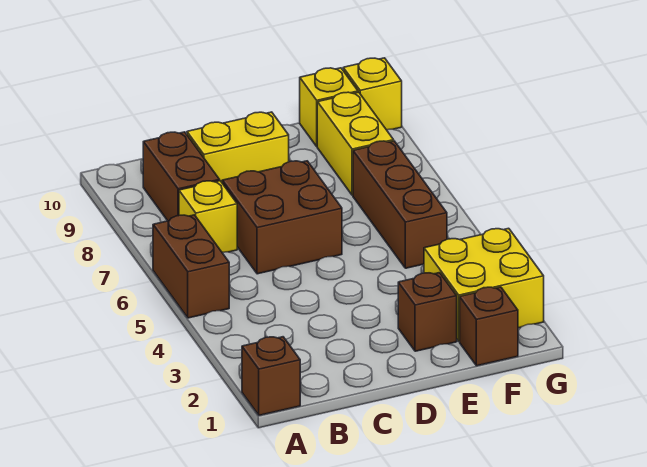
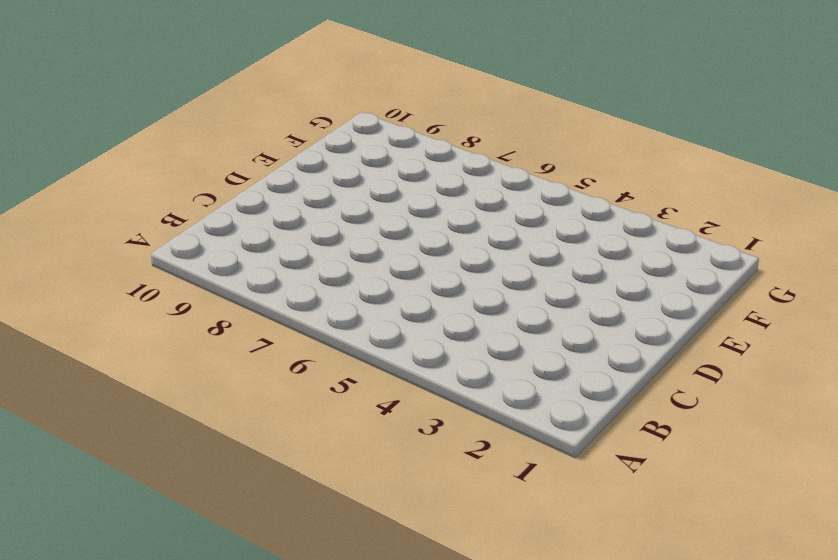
none -> brown 1x1 brick [242,337,300,415]
none -> brown 1x2 brick [153,215,229,318]
none -> yellow 1x1 brick [179,181,237,252]

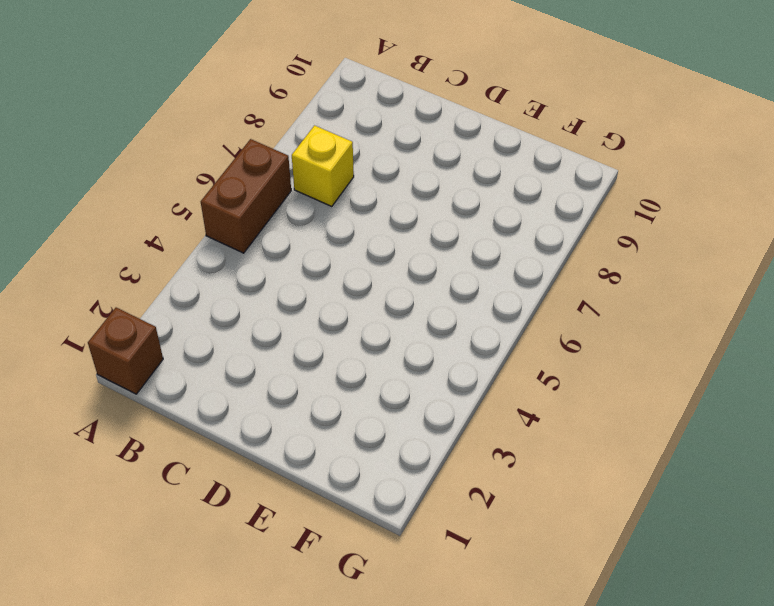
none -> brown 1x2 brick [143,132,220,221]
none -> brown 2x2 brick [222,161,342,274]
none -> yellow 1x2 brick [187,112,289,182]

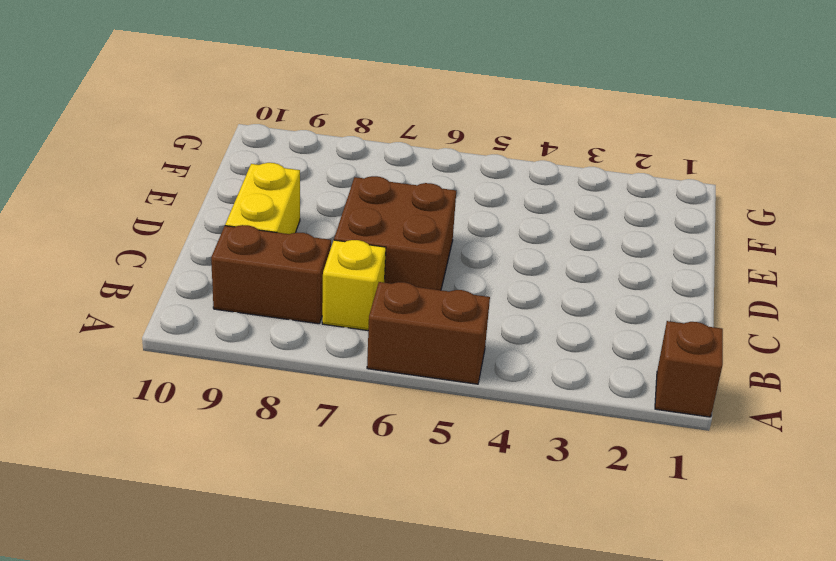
none -> brown 1x1 brick [398,273,457,351]
none -> brown 1x1 brick [460,287,518,366]
none -> yellow 2x2 brick [424,228,544,341]

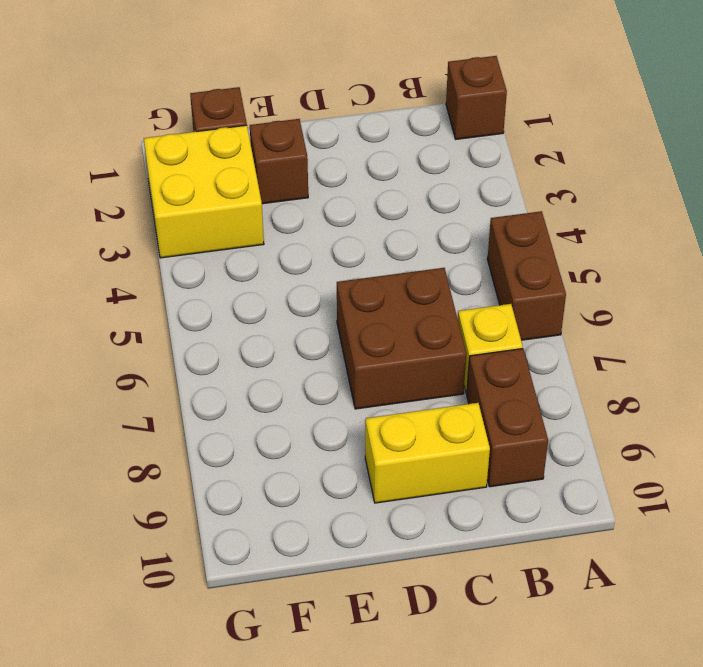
none -> brown 1x3 brick [353,141,447,268]
none -> yellow 1x2 brick [317,92,394,195]
none -> yellow 1x1 brick [300,68,358,146]

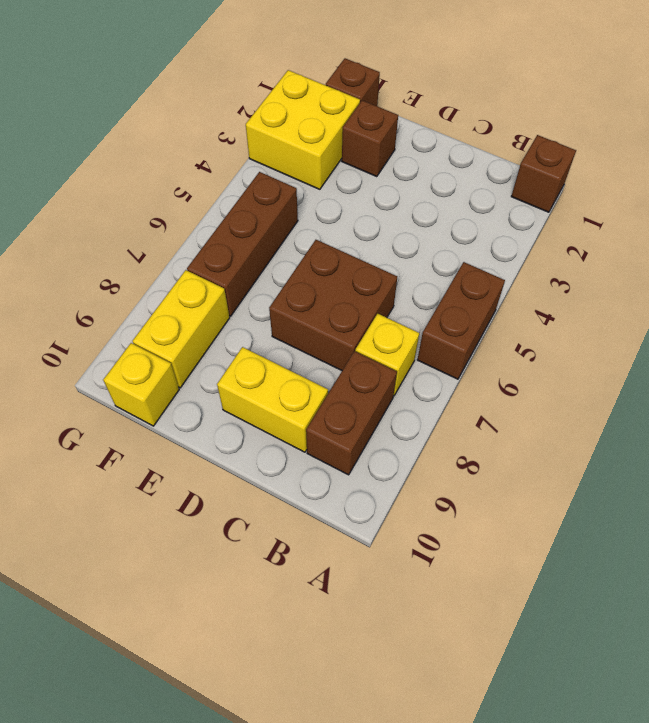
none -> yellow 1x1 brick [343,58,402,130]

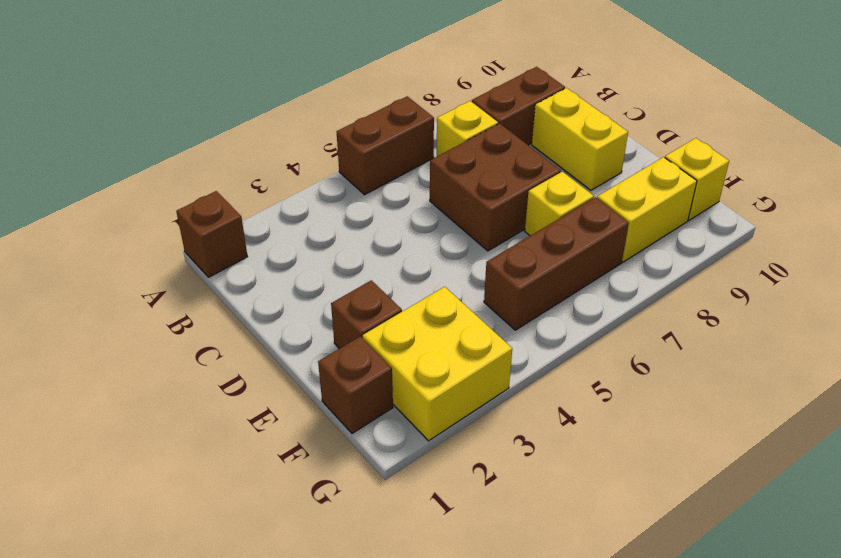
yellow 1x1 brick [525,172,594,236] -> yellow 1x1 brick moved to [343,58,402,130]

